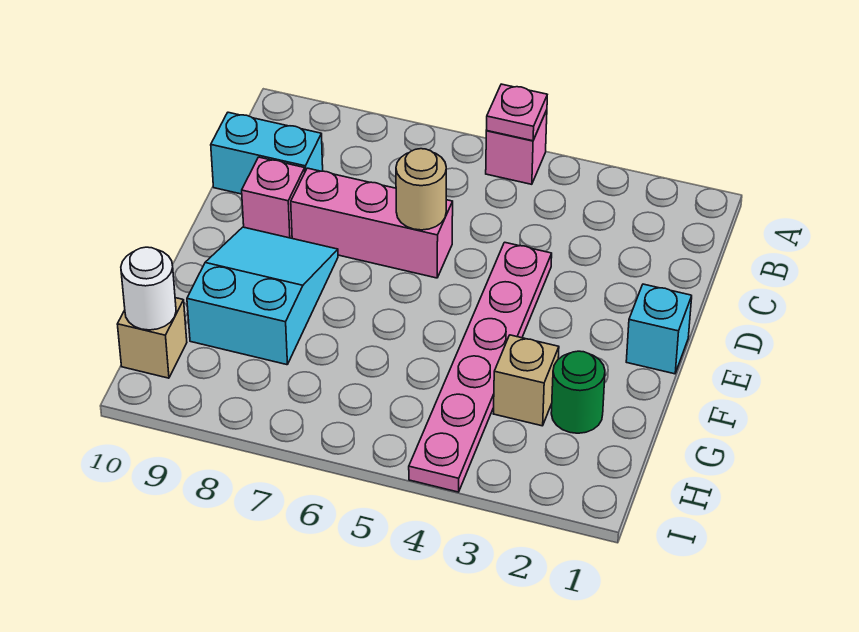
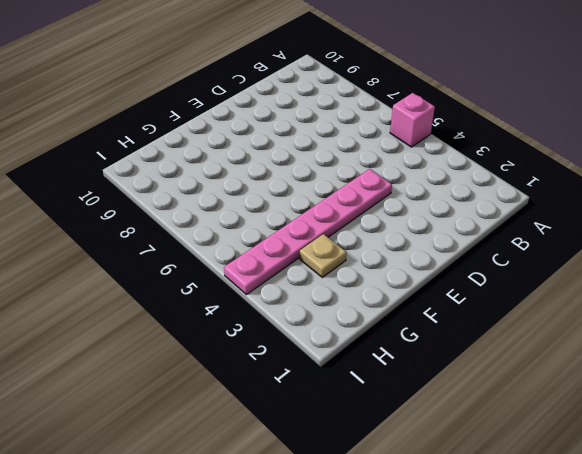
tan 1x1 plate [300,234,346,277] -> tan 1x1 brick [493,335,559,426]
none -> cyan 1x2 brick [211,112,323,194]
none -> pink 1x3 brick [291,168,453,278]
none -> pink 1x1 brick [242,157,305,238]

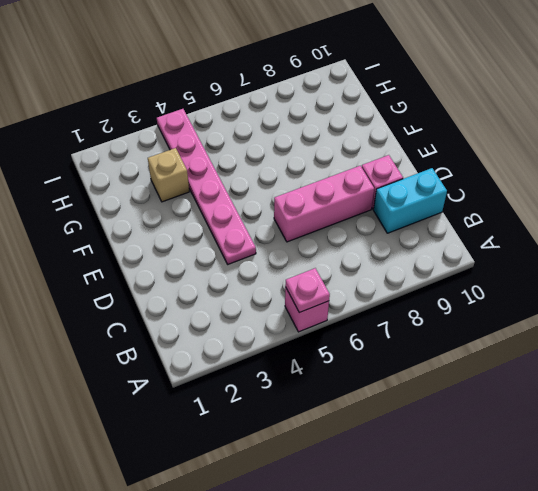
none -> cyan 1x1 brick [626,284,692,374]
none -> cyan 2x3 slope [187,227,338,365]
none -> green 1x1 round brick [551,351,605,433]

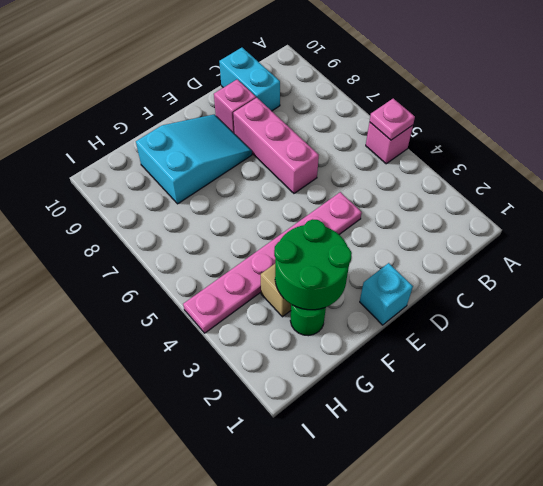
green 2x2 round brick [274,219,352,310] -> none
none -> tan 1x1 brick [117,298,187,378]
none -> tan 1x1 round brick [396,149,446,230]
none -> white 1x1 round brick [121,247,176,330]

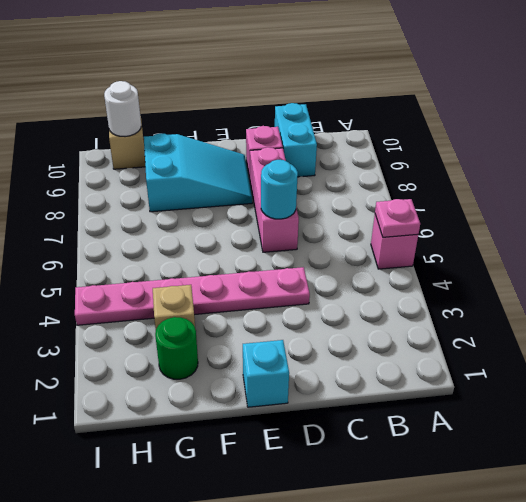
cyan 1x1 round brick [261,160,298,219] -> tan 1x1 round brick [396,149,446,230]

